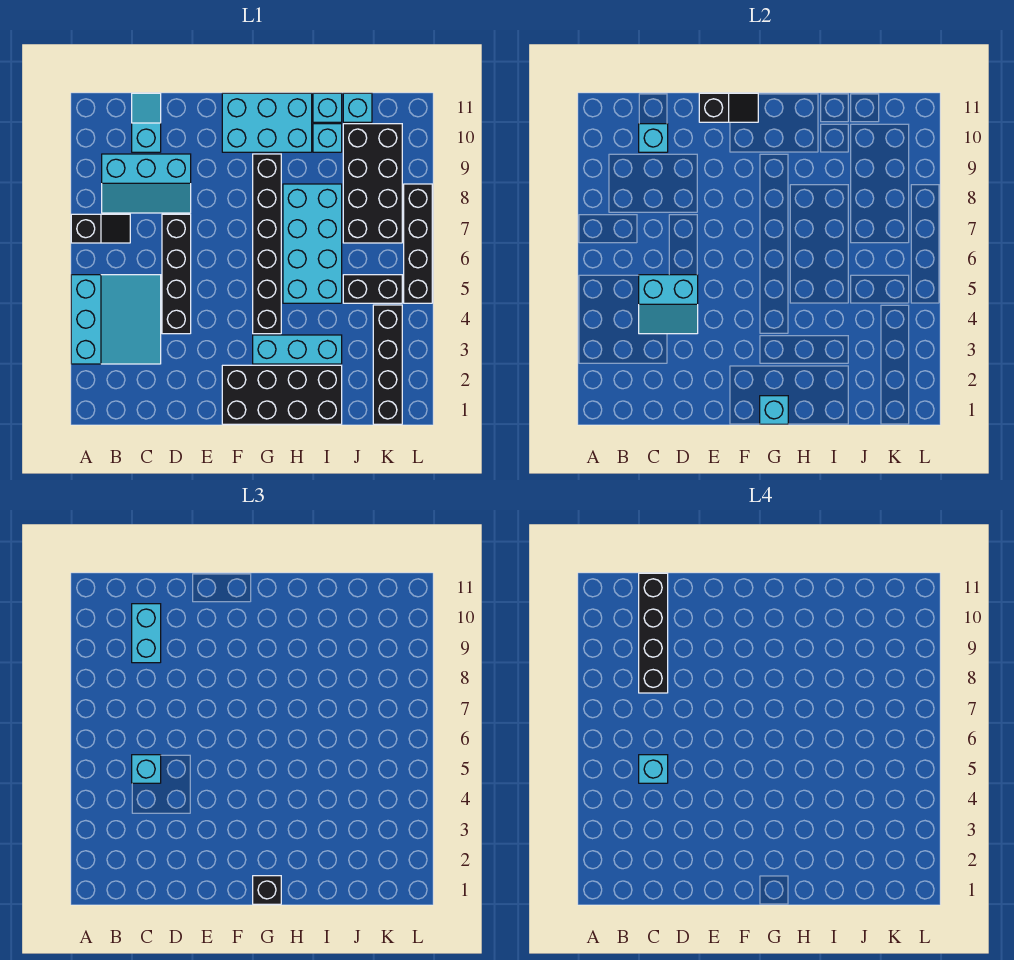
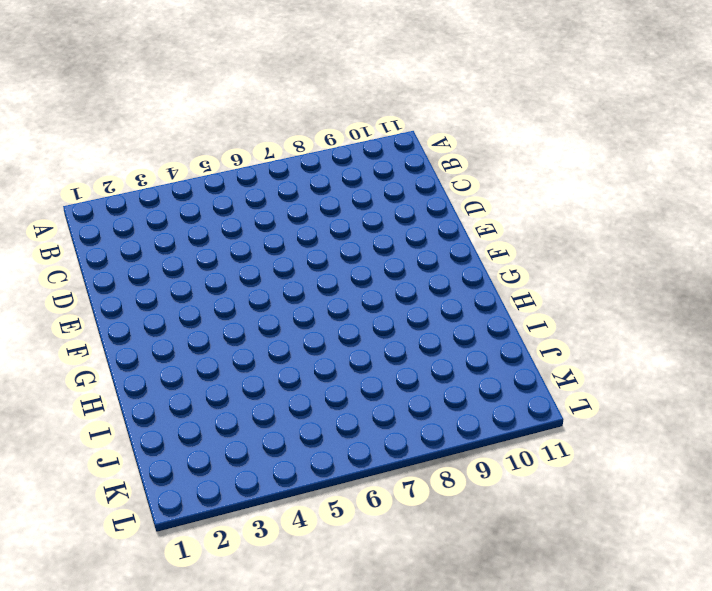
none -> cyan 3x3 slope [71,275,161,364]
none -> black 1x2 slope [71,214,130,243]
none -> cyan 2x3 slope [102,154,191,213]

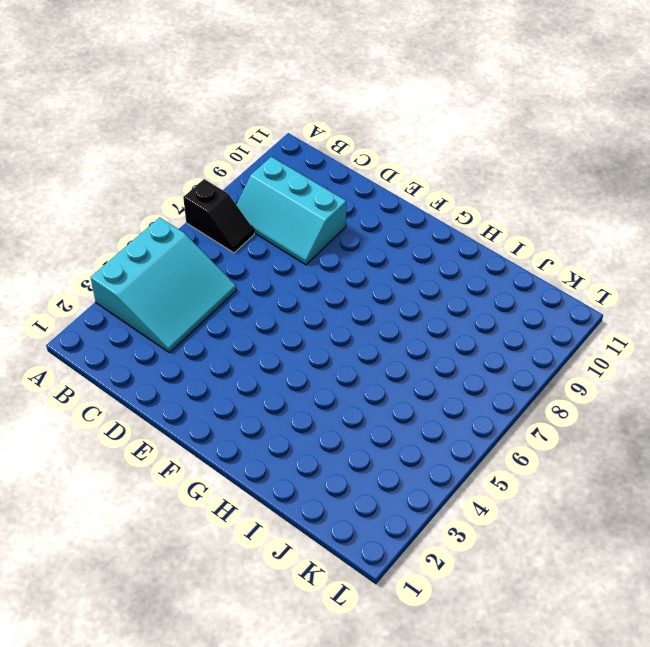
none -> cyan 1x2 slope [132,93,161,152]
none -> black 1x4 brick [162,214,191,334]
none -> black 2x4 brick [222,365,342,424]

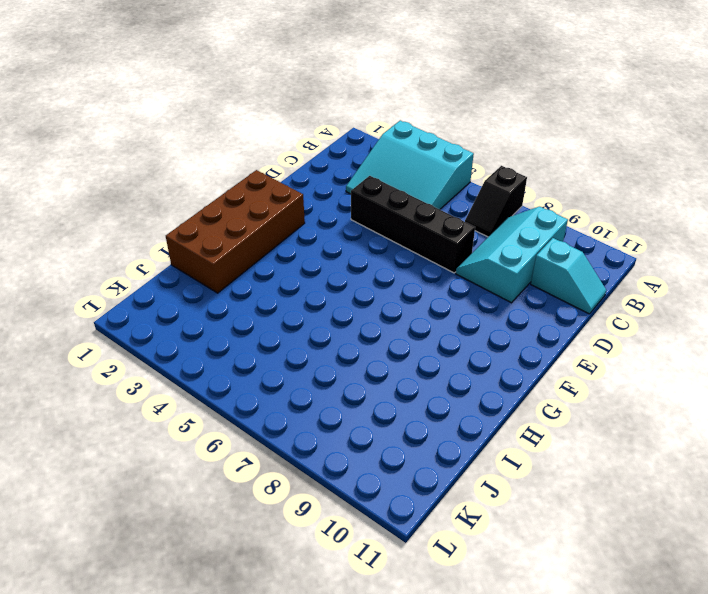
brown 2x4 brick [166,170,305,293] -> black 2x4 brick [222,365,342,424]
none -> cyan 2x3 brick [222,93,312,152]
none -> cyan 1x3 brick [253,335,342,364]
none -> black 1x6 brick [253,154,281,334]

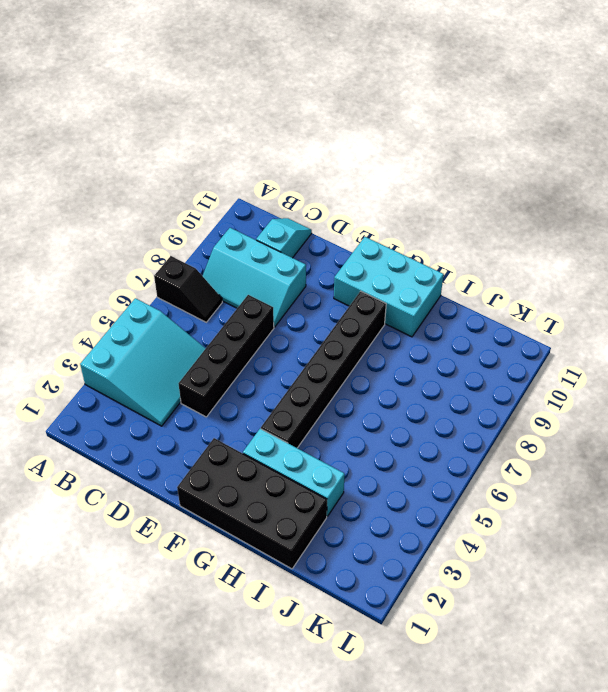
none -> cyan 2x4 brick [283,184,342,303]
none -> cyan 1x1 brick [313,124,342,152]
none -> cyan 1x1 brick [313,93,342,122]

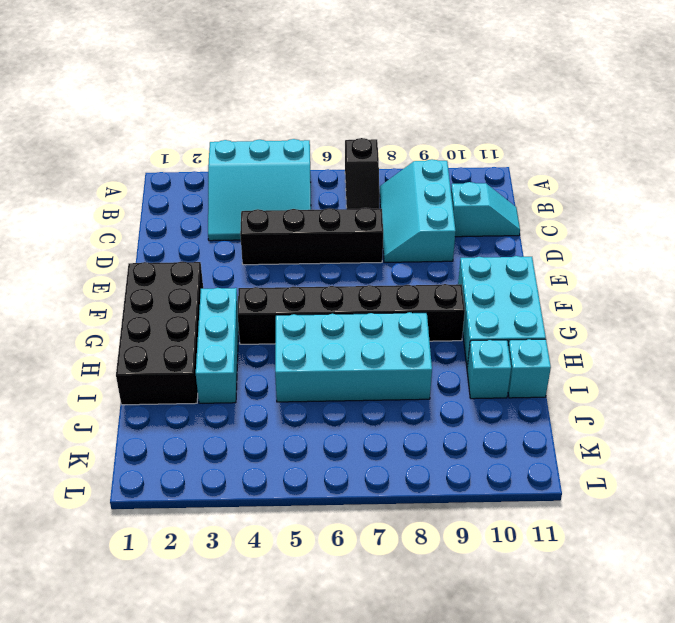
none -> black 1x2 brick [343,275,402,303]
none -> black 2x4 brick [343,124,402,243]
none -> cyan 1x1 brick [343,93,372,122]

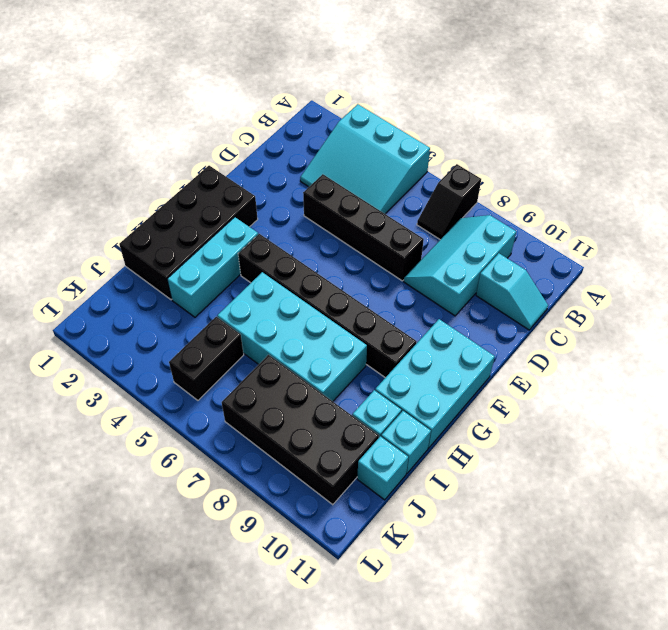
none -> black 1x4 brick [373,305,402,424]
none -> black 1x4 brick [404,184,432,303]
none -> cyan 2x2 slope [639,275,698,334]

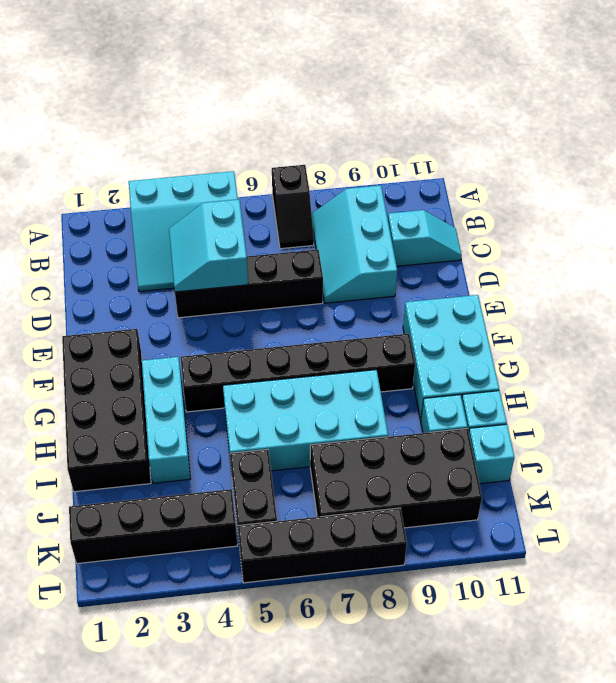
none -> cyan 1x1 brick [639,124,668,152]
none -> black 1x2 slope [699,93,758,122]
none -> cyan 1x1 brick [760,396,788,424]

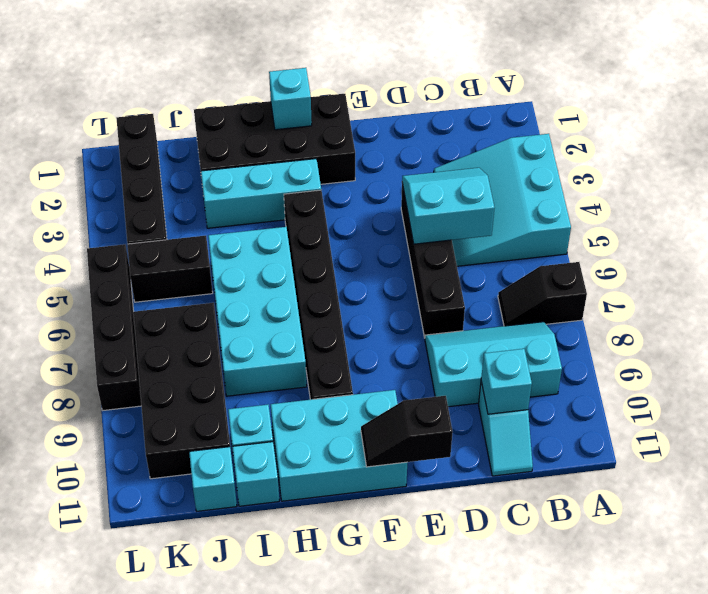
none -> cyan 1x1 brick [132,755,161,783]
none -> cyan 1x2 brick [132,604,161,663]
none -> black 1x1 brick [253,876,281,904]

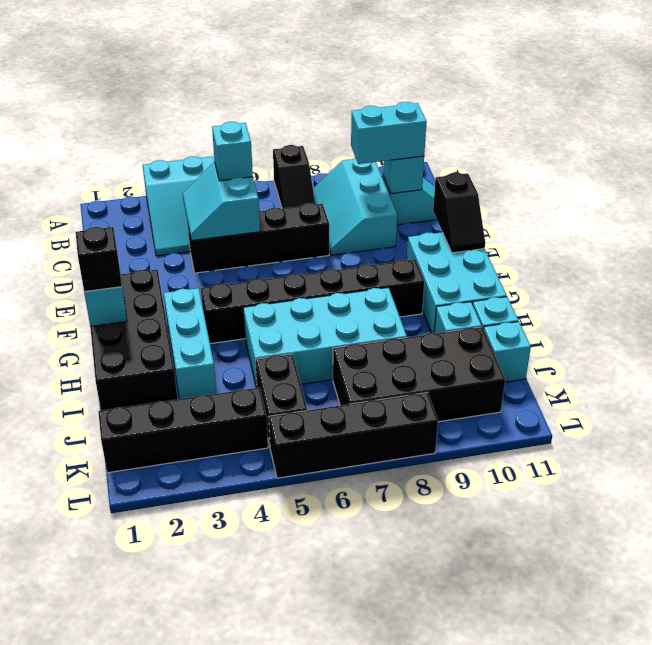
none -> cyan 1x1 brick [639,755,668,783]
none -> black 1x4 brick [639,573,668,693]

